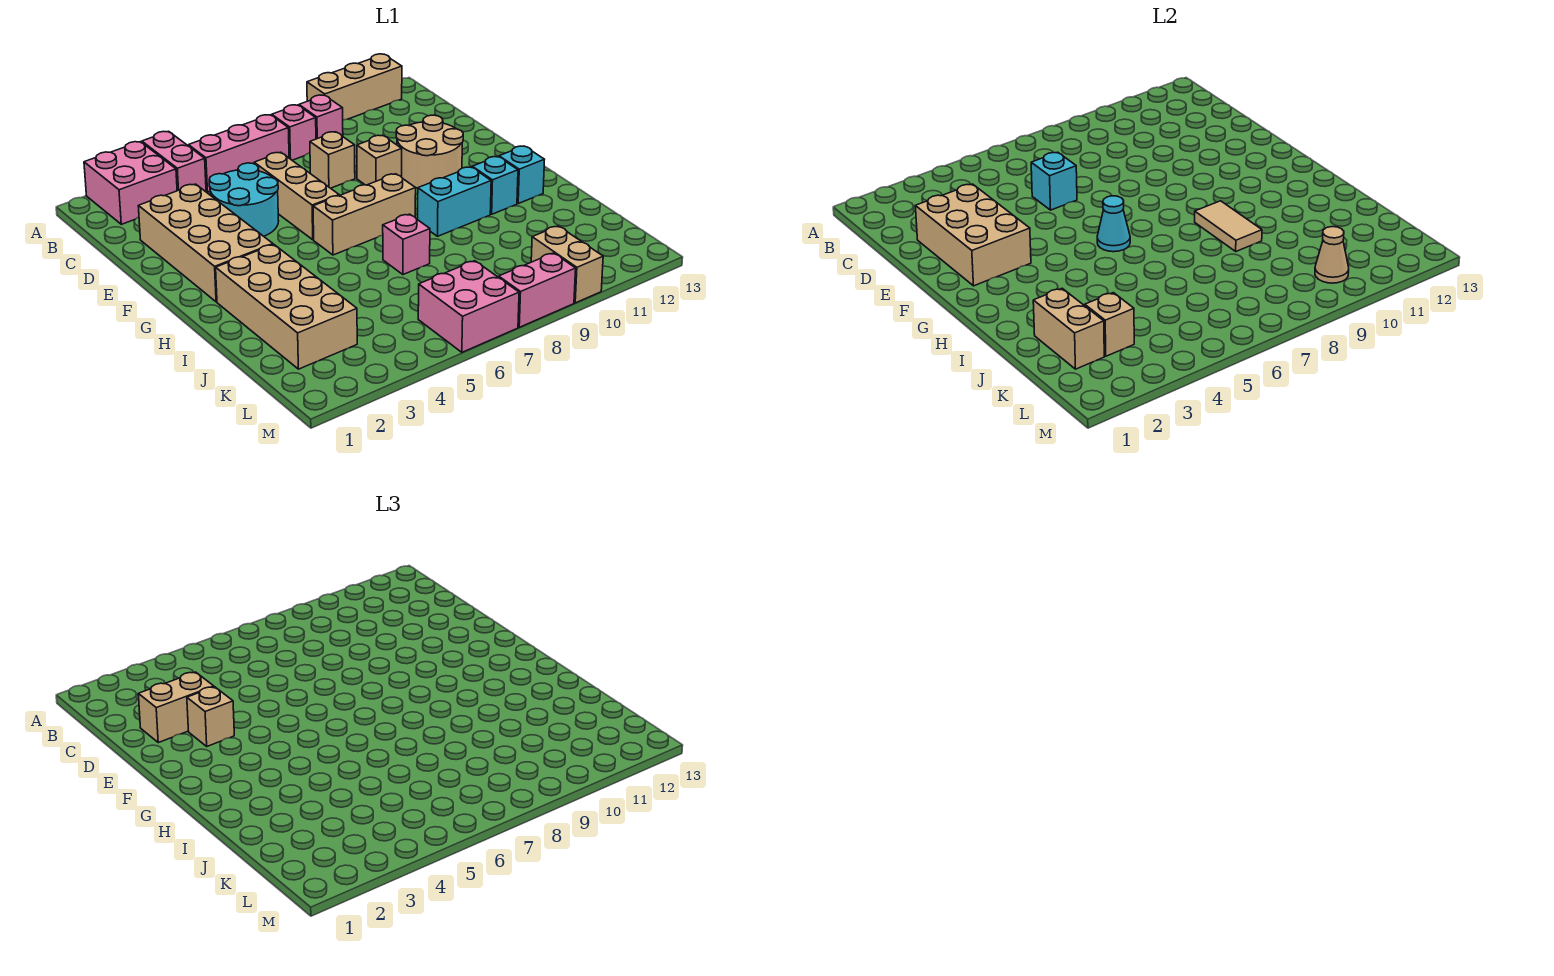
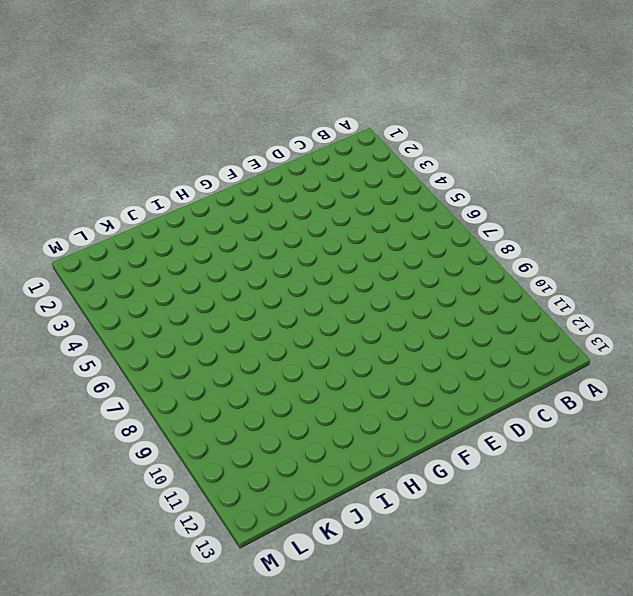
none -> pink 2x2 brick [84,142,177,224]
none -> pink 1x2 brick [142,131,206,192]
none -> tan 1x3 brick [307,54,402,120]
none -> pink 1x3 brick [188,115,289,192]

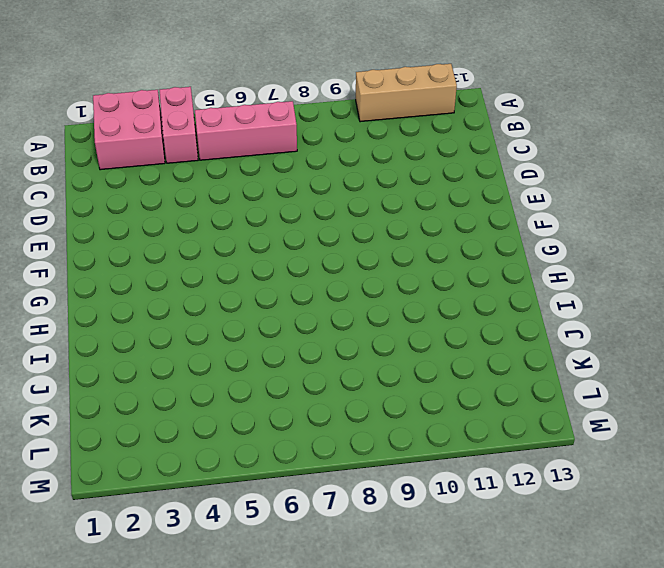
none -> pink 1x1 brick [272,105,316,160]
none -> pink 1x1 brick [299,95,343,139]
none -> tan 2x4 brick [138,184,273,302]
none -> cyan 2x2 round brick [209,163,279,236]

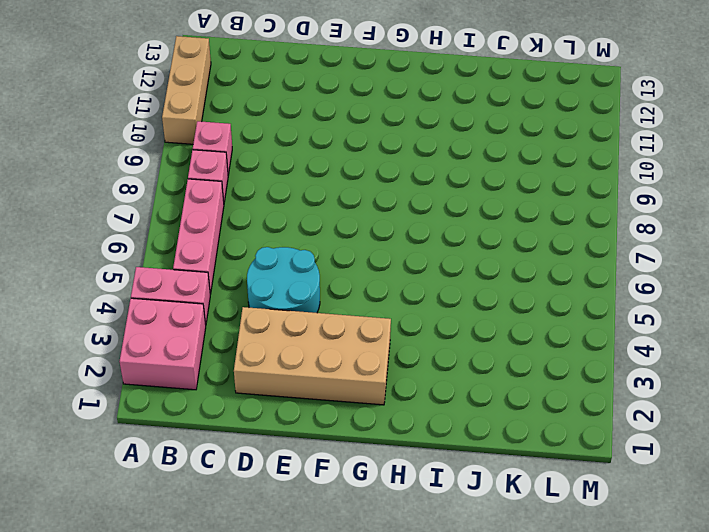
none -> tan 1x3 brick [254,152,339,240]
none -> tan 1x1 brick [310,132,355,188]
none -> tan 1x1 brick [357,135,402,185]
none -> tan 2x2 round brick [396,115,463,188]

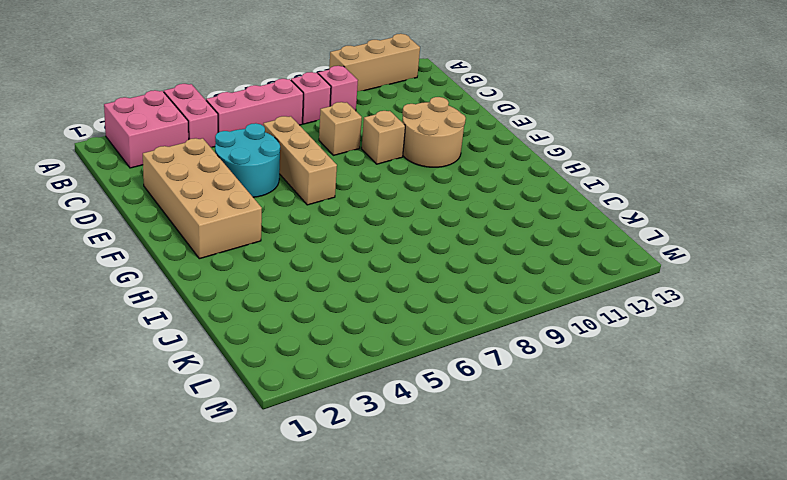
none -> tan 1x3 brick [313,174,416,255]
none -> tan 2x4 brick [216,244,357,369]
none -> cyan 1x2 brick [418,167,491,236]
none -> cyan 1x1 brick [472,156,518,214]

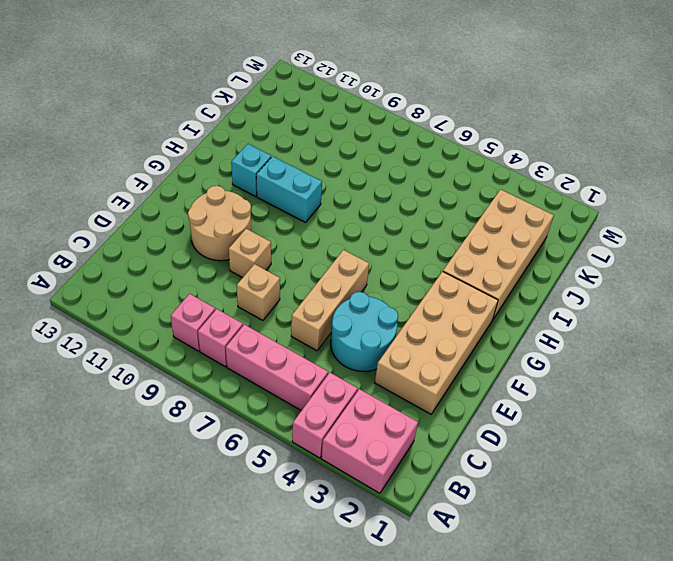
none -> tan 1x3 brick [307,54,402,120]
none -> tan 1x3 brick [313,174,416,255]
none -> cyan 1x1 brick [499,146,545,204]
none -> pink 1x1 brick [383,214,430,275]

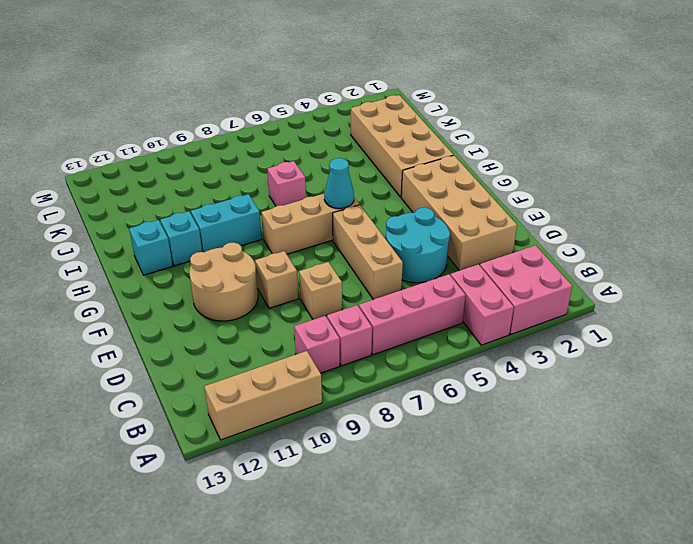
none -> pink 2x2 brick [418,261,519,352]
none -> tan 1x2 brick [531,226,603,303]
none -> pink 1x2 brick [499,253,576,327]
none -> tan 2x3 brick [915,184,1031,286]

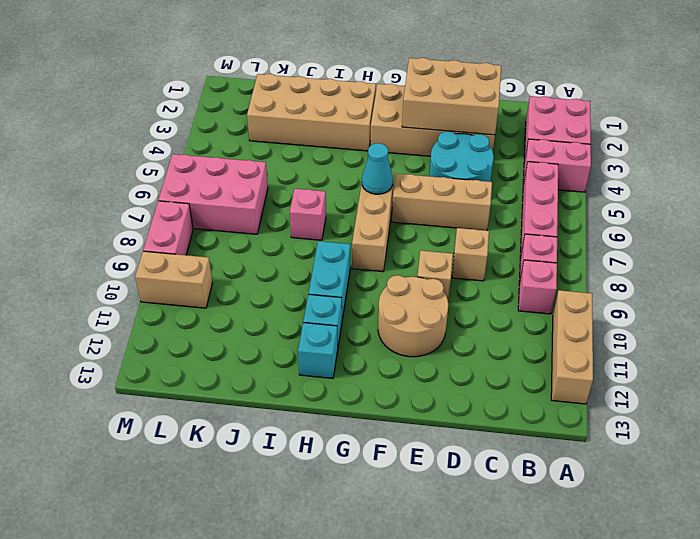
pink 2x3 brick [159,154,268,234] -> pink 2x2 brick [418,261,519,352]
none -> cyan 1x1 brick [1031,152,1077,210]
none -> tan 1x2 tile [1195,201,1262,251]
none -> tan 1x2 brick [1033,288,1104,369]
none -> tan 1x1 brick [1085,293,1134,356]

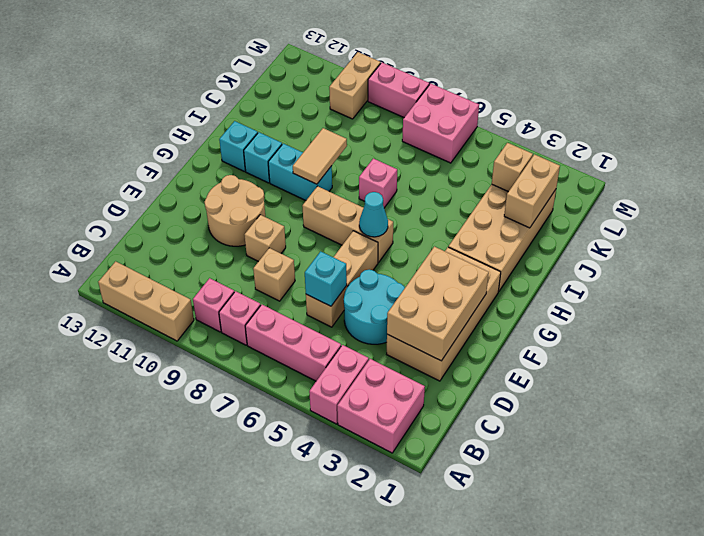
none -> tan 1x1 cone [1315,227,1349,283]
none -> tan 1x2 brick [138,672,214,743]
none -> tan 1x1 brick [187,687,234,746]

